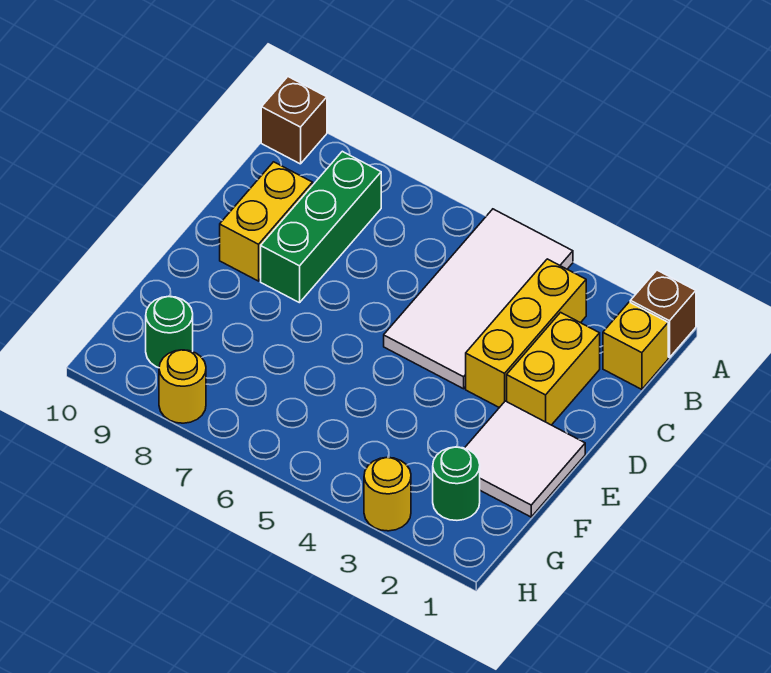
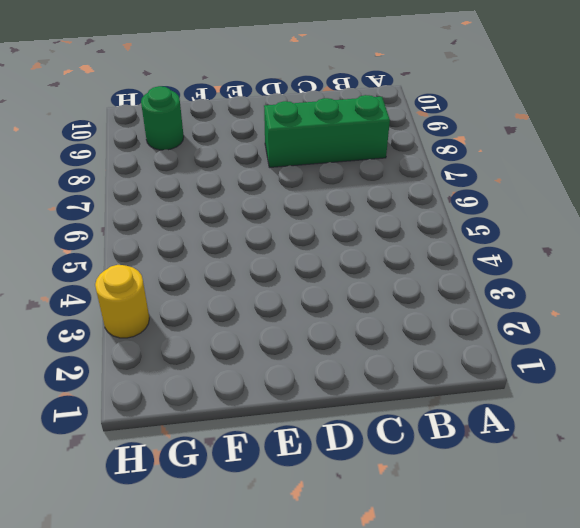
none -> brown 1x1 brick [630,270,696,358]
none -> white 2x4 tile [384,209,573,389]
none -> brown 1x1 brick [261,77,327,164]

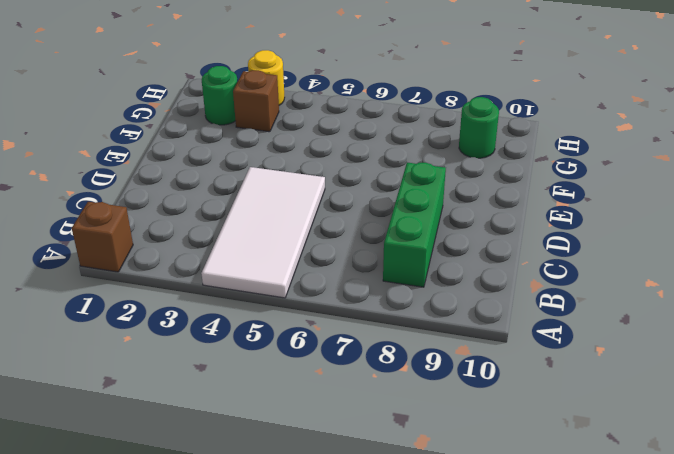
brown 1x1 brick [233,70,279,132] -> brown 1x1 brick moved to [261,77,327,164]
none -> yellow 1x1 brick [603,302,668,389]
none -> yellow 1x3 brick [466,259,586,408]
none -> yellow 1x2 brick [507,312,600,425]

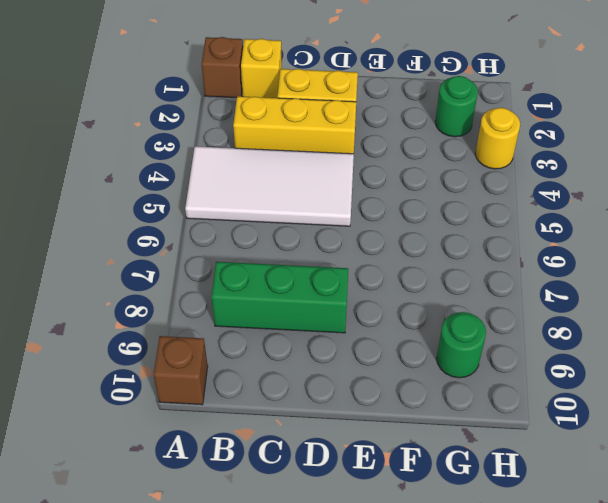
none -> yellow 1x2 brick [220,162,313,281]
none -> white 2x2 tile [465,401,585,517]
none -> yellow 1x1 round brick [159,350,206,423]

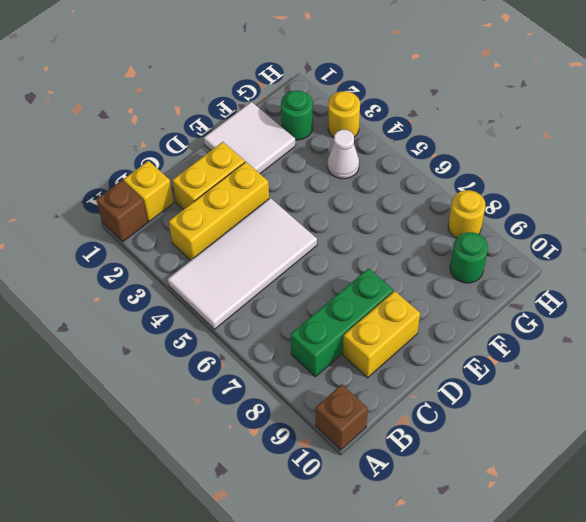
white 1x1 cone [328,130,359,179] -> none

